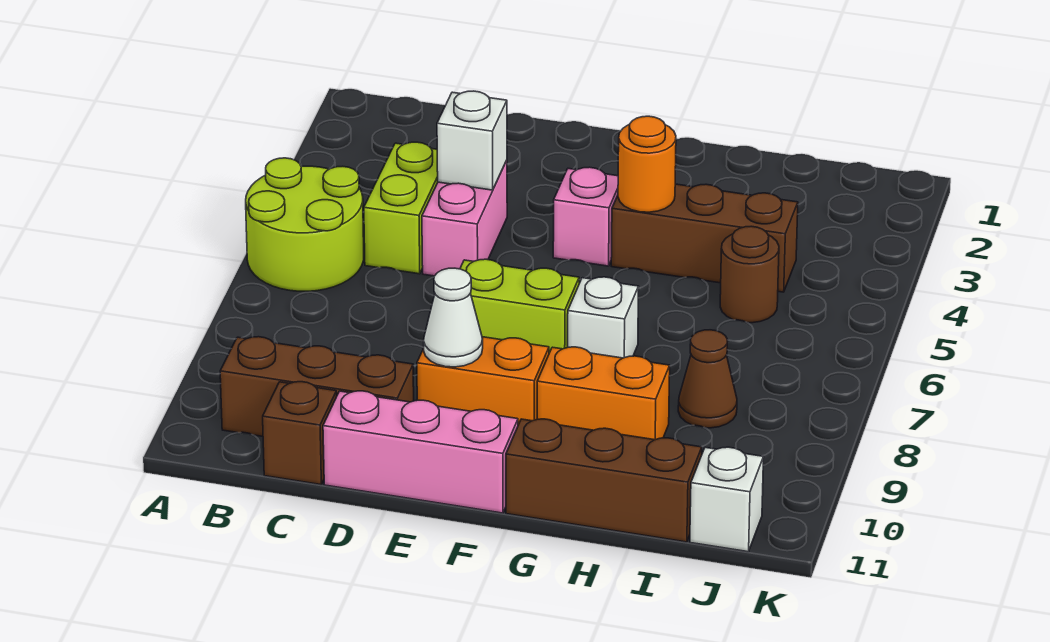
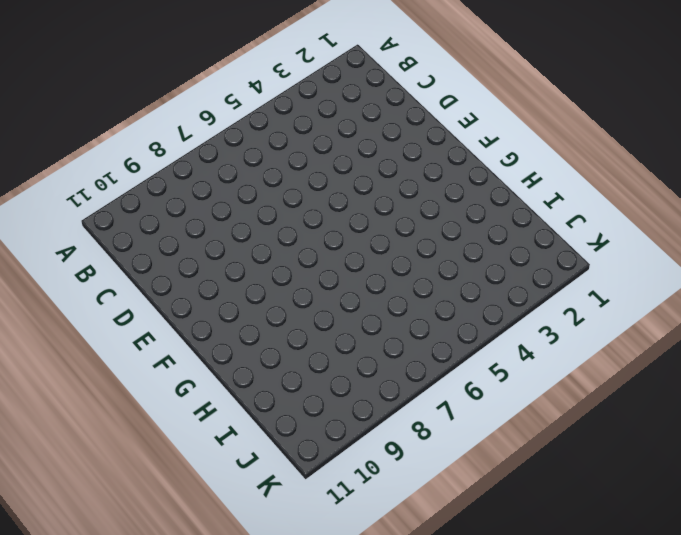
none -> lime 2x2 round brick [246,158,364,291]
none -> brown 1x3 brick [220,337,414,436]
none -> lime 1x2 brick [364,142,438,274]

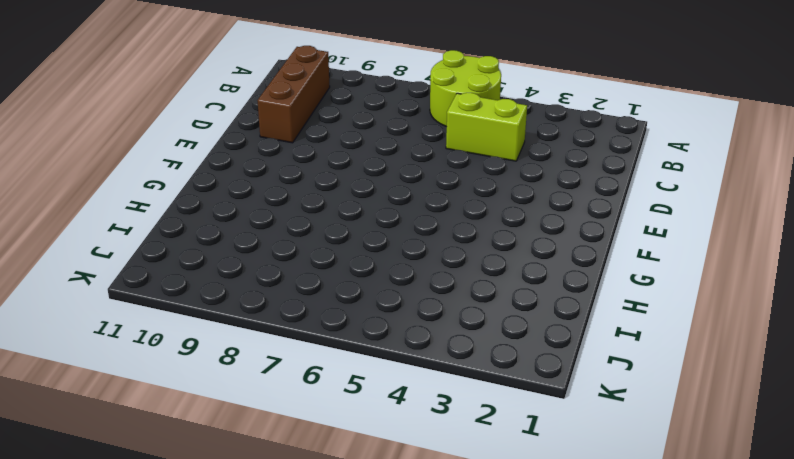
none -> brown 1x1 brick [263,382,337,485]
none -> pink 1x2 brick [422,161,507,276]
none -> pink 1x3 brick [323,391,518,513]

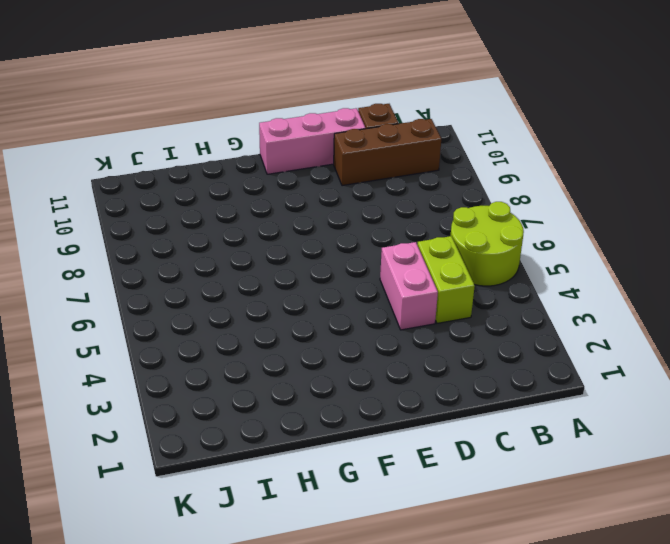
none -> lime 1x2 brick [460,259,579,353]
none -> orange 1x2 brick [417,337,549,425]
none -> pink 1x1 brick [553,167,618,266]

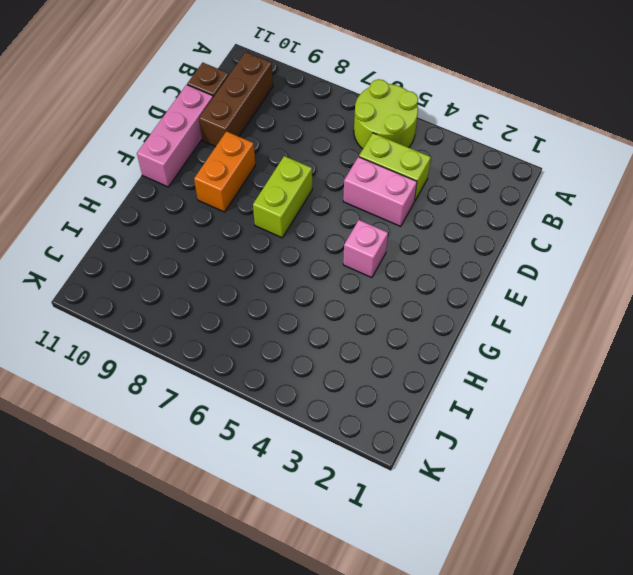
none -> brown 1x3 brick [611,184,798,292]
none -> white 1x1 brick [568,277,639,358]
none -> orange 1x2 brick [537,347,670,440]

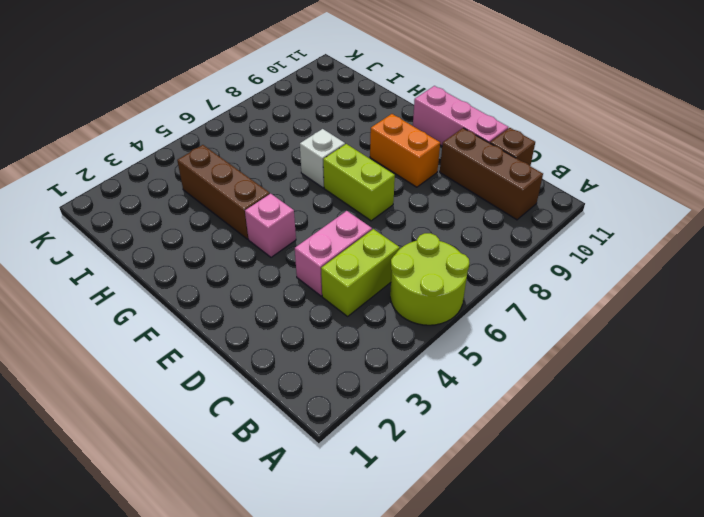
none -> orange 1x2 brick [537,347,670,440]
none -> brown 1x3 brick [506,419,702,542]
none -> brown 1x1 round brick [720,226,779,323]

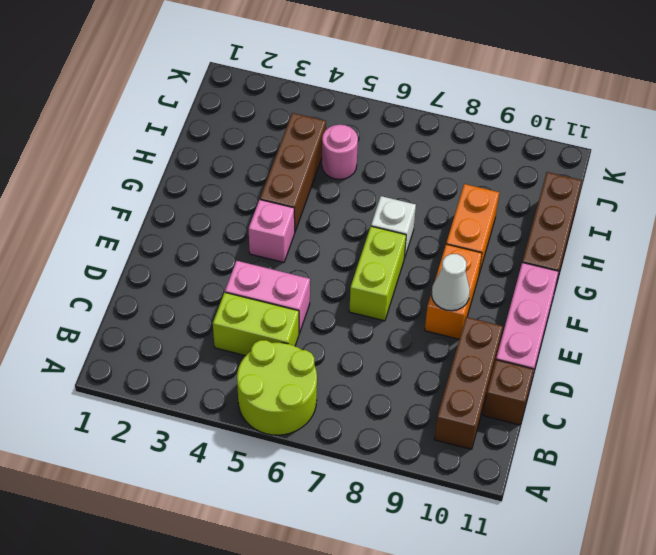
pink 1x1 round brick [322,125,358,179] -> brown 1x1 round brick [720,226,779,323]
none -> brown 1x1 cone [678,330,737,428]
none -> white 1x1 brick [690,447,764,552]
none -> white 1x1 brick [437,91,507,190]

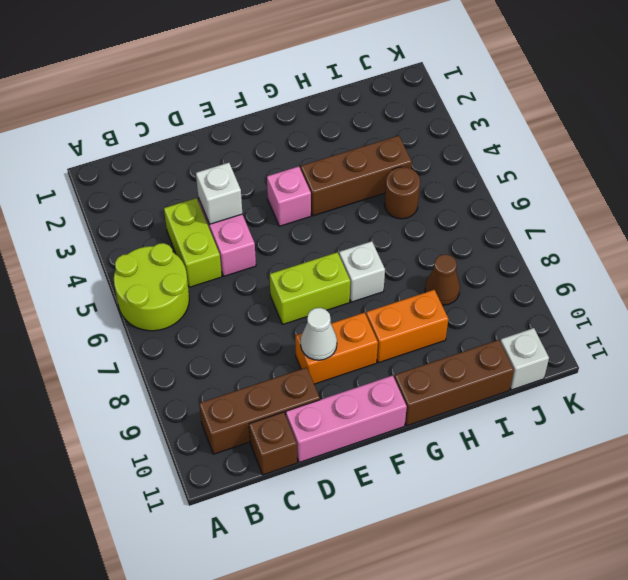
none -> orange 1x1 round brick [618,116,676,212]

